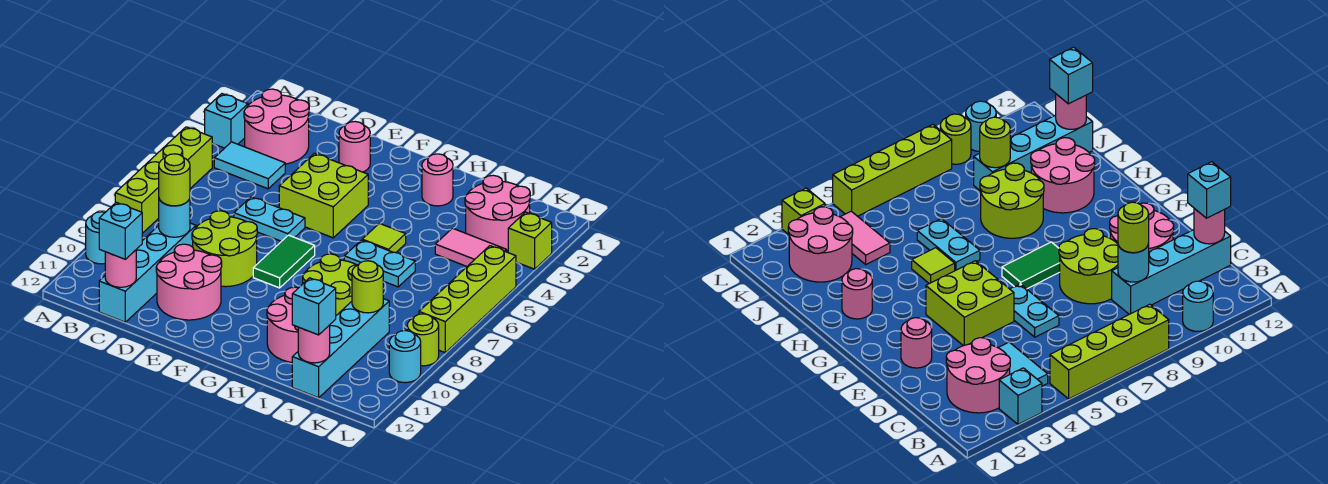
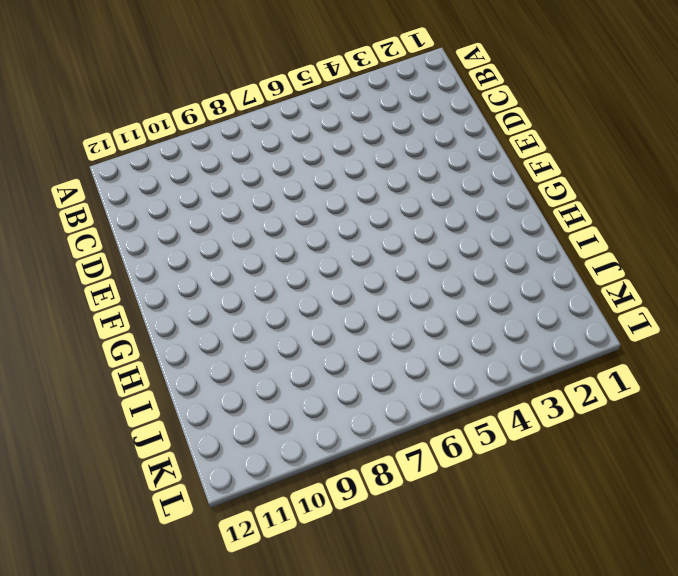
none -> cyan 1x1 brick [205,94,248,148]
none -> lime 1x4 brick [115,127,212,233]
none -> cyan 1x1 round brick [86,212,105,264]
none -> pink 2x2 round brick [244,89,309,164]

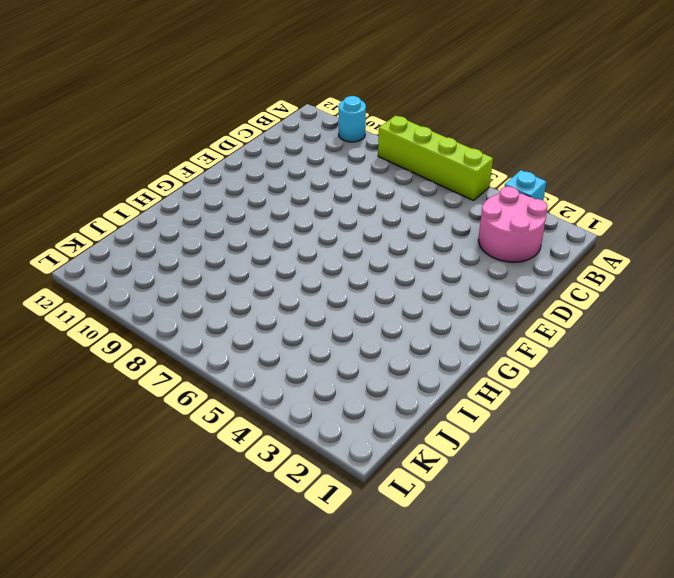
none -> cyan 1x2 tile [214,142,285,189]
none -> cyan 1x4 brick [99,223,196,322]
none -> cyan 1x2 plate [234,197,305,241]
none -> lime 2x2 round brick [192,211,257,287]

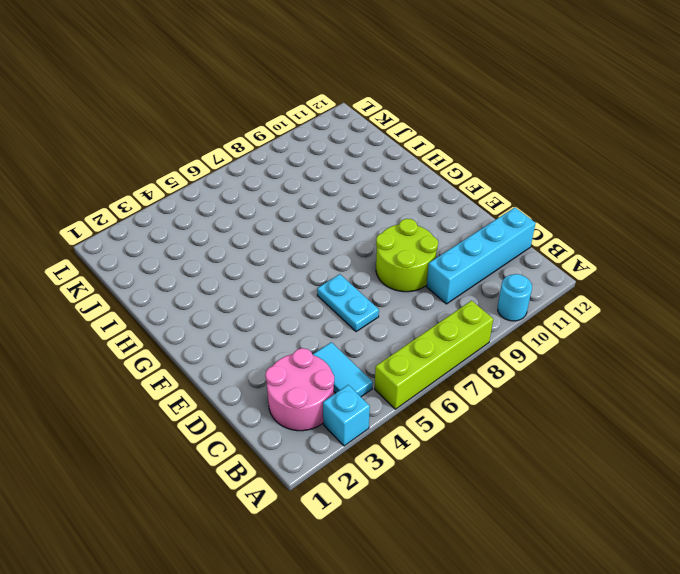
none -> pink 2x2 round brick [156,244,222,320]
none -> pink 1x1 round brick [339,122,370,172]
none -> lime 2x2 brick [279,153,368,238]
none -> green 1x2 tile [253,235,315,288]

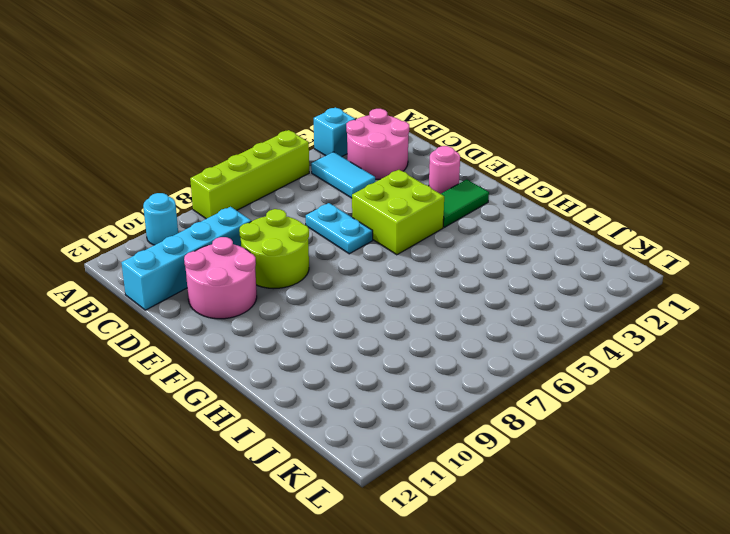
green 1x2 tile [441,179,489,227] -> green 1x2 tile moved to [253,235,315,288]
none -> pink 1x1 round brick [422,154,453,206]
none -> lime 1x1 tile [362,223,406,253]
none -> cyan 1x2 plate [344,240,415,287]
none -> lime 2x2 round brick [303,254,357,315]

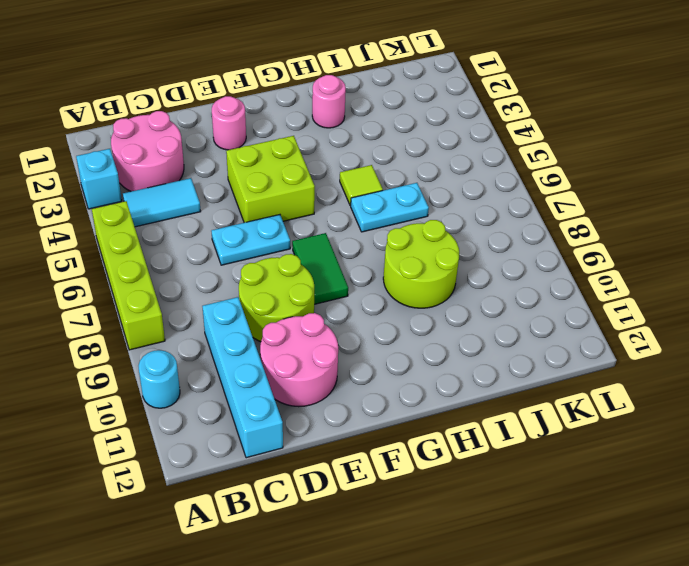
none -> pink 2x2 round brick [267,287,298,362]
none -> pink 2x2 round brick [465,175,530,250]
none -> pink 1x2 tile [435,228,506,266]
none -> cyan 1x4 brick [292,299,389,398]

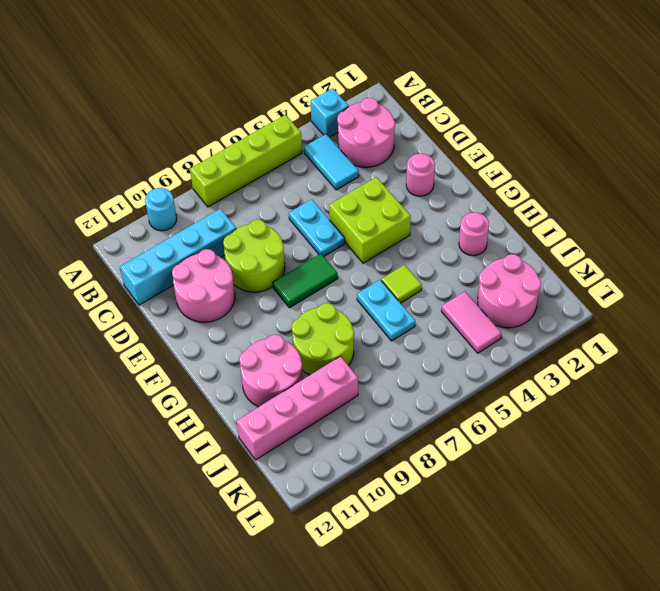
pink 1x4 brick [237,356,358,460] -> cyan 1x4 brick [292,299,389,398]
none -> lime 1x1 brick [508,212,552,269]
none -> lime 1x4 brick [419,246,516,352]
none -> lime 1x1 round brick [407,314,439,366]
none -> cyan 1x1 round brick [389,331,421,383]

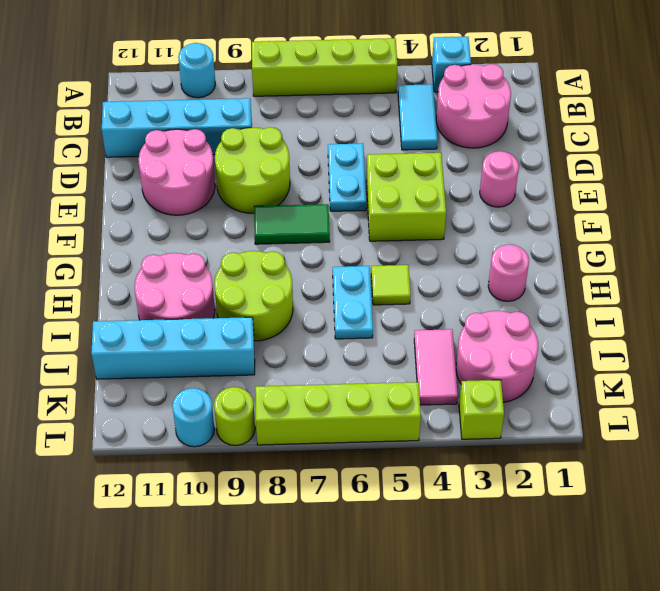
none -> cyan 1x1 round brick [159,199,190,237]
none -> pink 1x1 round brick [105,250,136,287]
none -> lime 1x1 round brick [352,261,383,313]
none -> pink 1x1 round brick [298,325,330,363]

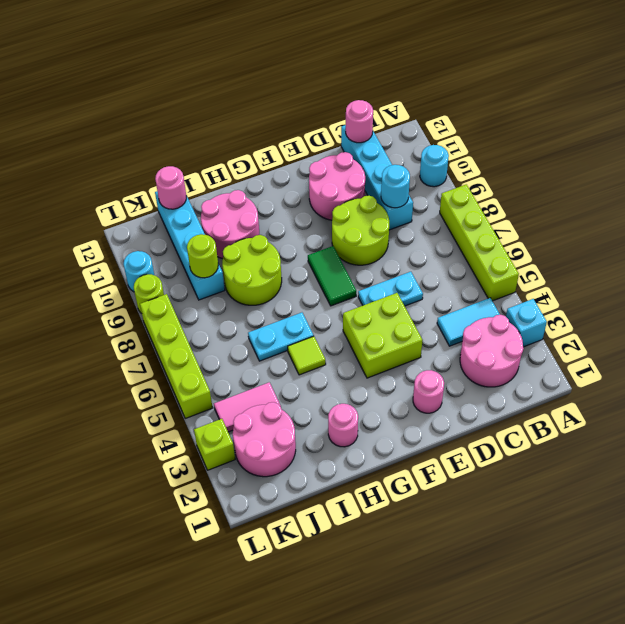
none -> lime 1x1 round brick [159,154,190,206]
none -> cyan 1x1 brick [99,202,142,259]
none -> cyan 1x1 brick [292,278,336,335]

